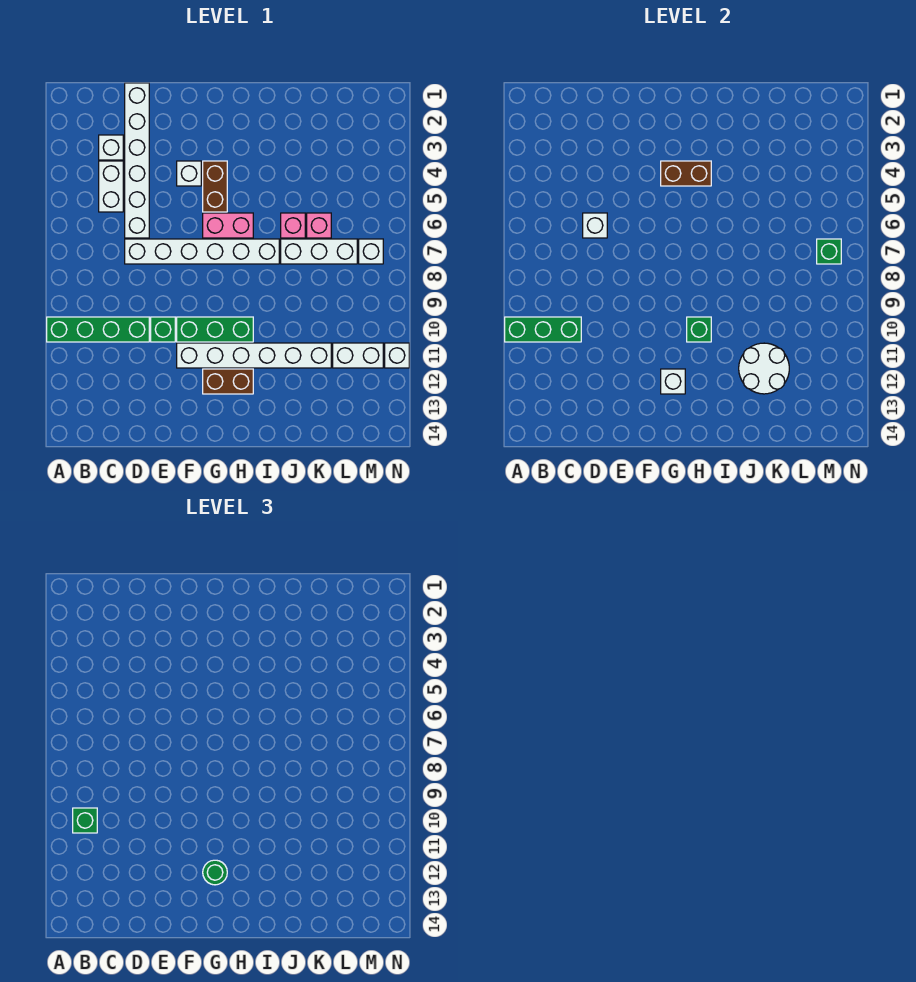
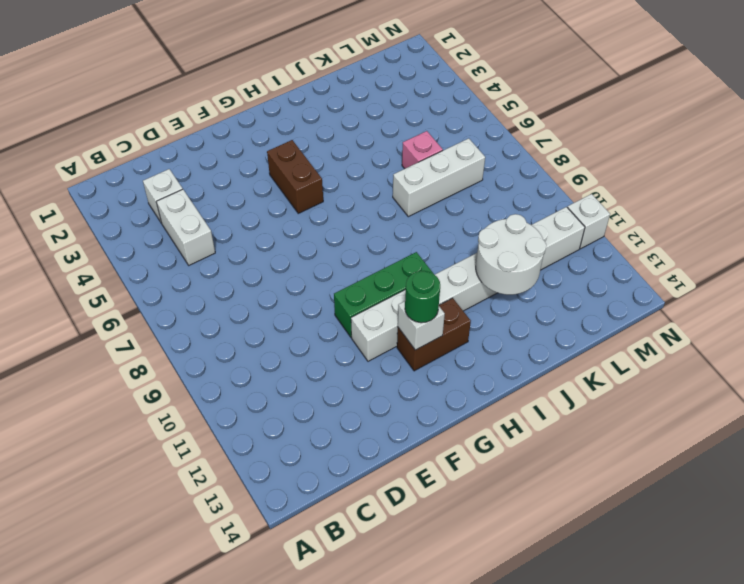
none -> green 1x4 brick [47,317,149,342]
none -> white 1x6 brick [125,83,149,238]
none -> white 1x6 brick [125,239,279,264]

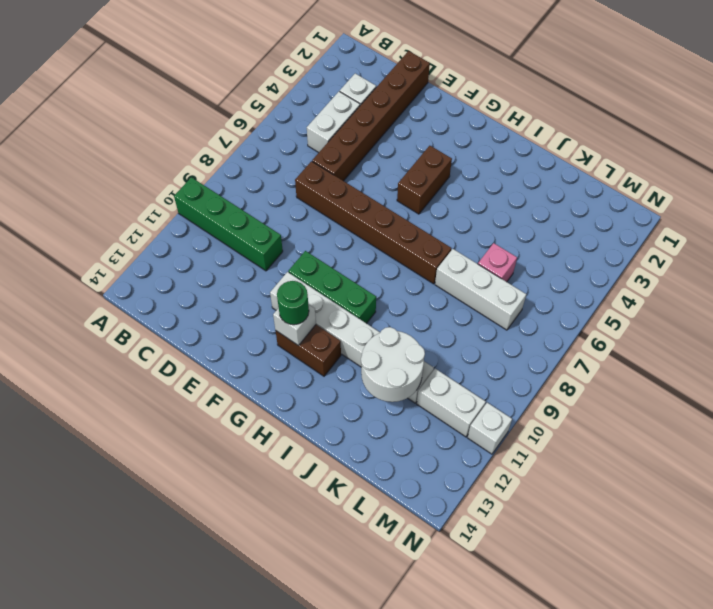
brown 1x6 brick [312,51,430,181] -> white 1x6 brick [125,83,149,238]
brown 1x6 brick [295,161,452,284] -> white 1x6 brick [125,239,279,264]
none -> green 1x1 brick [151,317,175,342]
none -> white 1x1 brick [177,161,201,186]
none -> pink 1x2 brick [203,213,253,238]

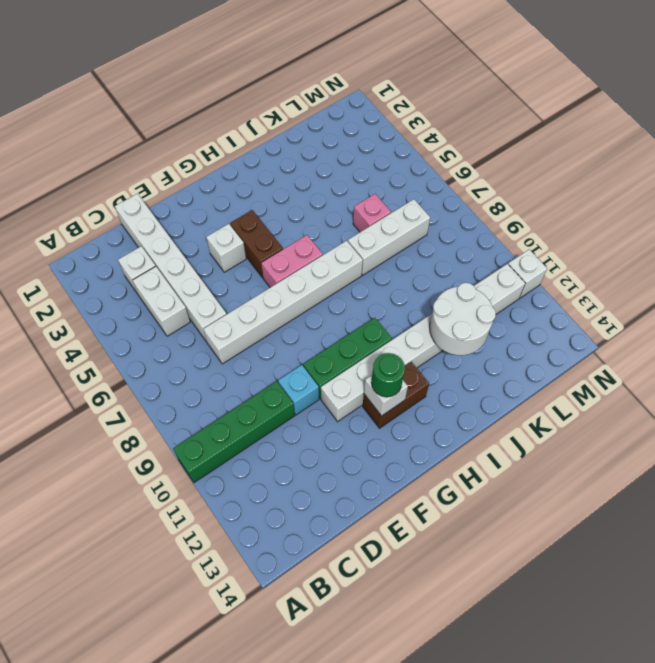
cyan 1x1 brick [278,365,319,415] -> green 1x1 brick [151,317,175,342]
none -> pink 1x1 brick [281,213,305,238]
none -> white 1x1 brick [359,239,383,264]
none -> green 1x3 brick [505,317,581,342]

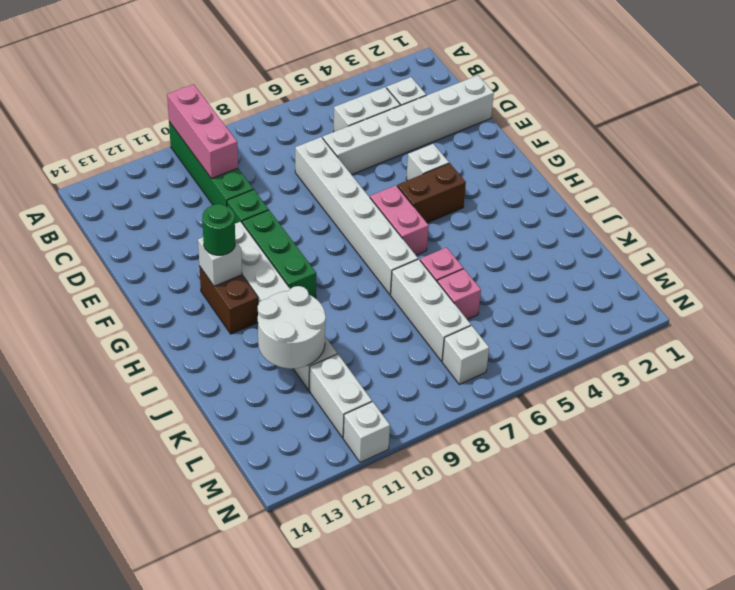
pink 1x3 brick [167,84,238,178] -> green 1x3 brick [505,317,581,342]
none -> white 1x1 brick [583,213,607,238]
none -> brown 1x2 brick [661,161,711,186]
none -> green 1x1 brick [687,317,711,342]

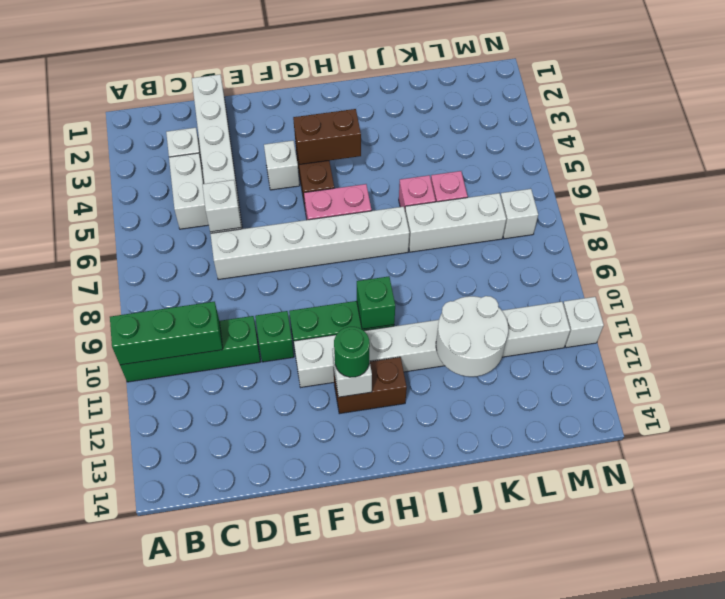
none -> green 1x1 brick [817,239,841,264]
none -> green 1x1 brick [73,808,97,833]

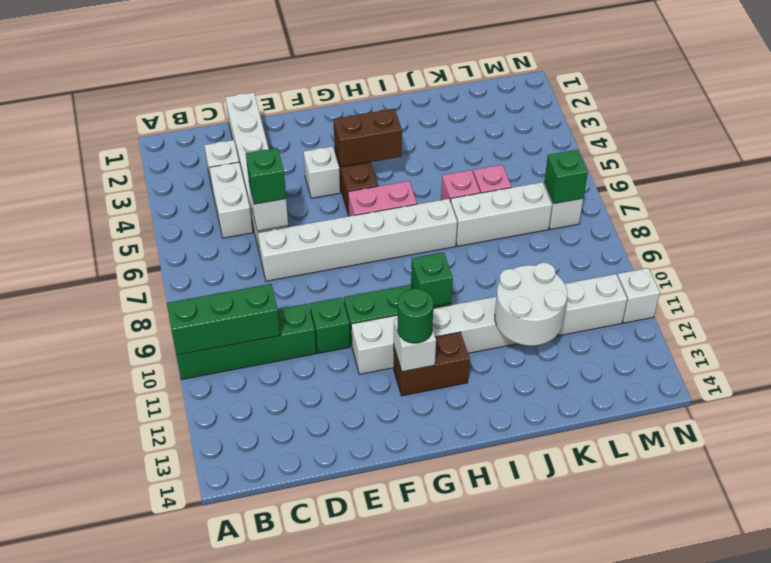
green 1x1 brick [246,148,286,204] -> green 1x1 brick moved to [73,808,97,833]

